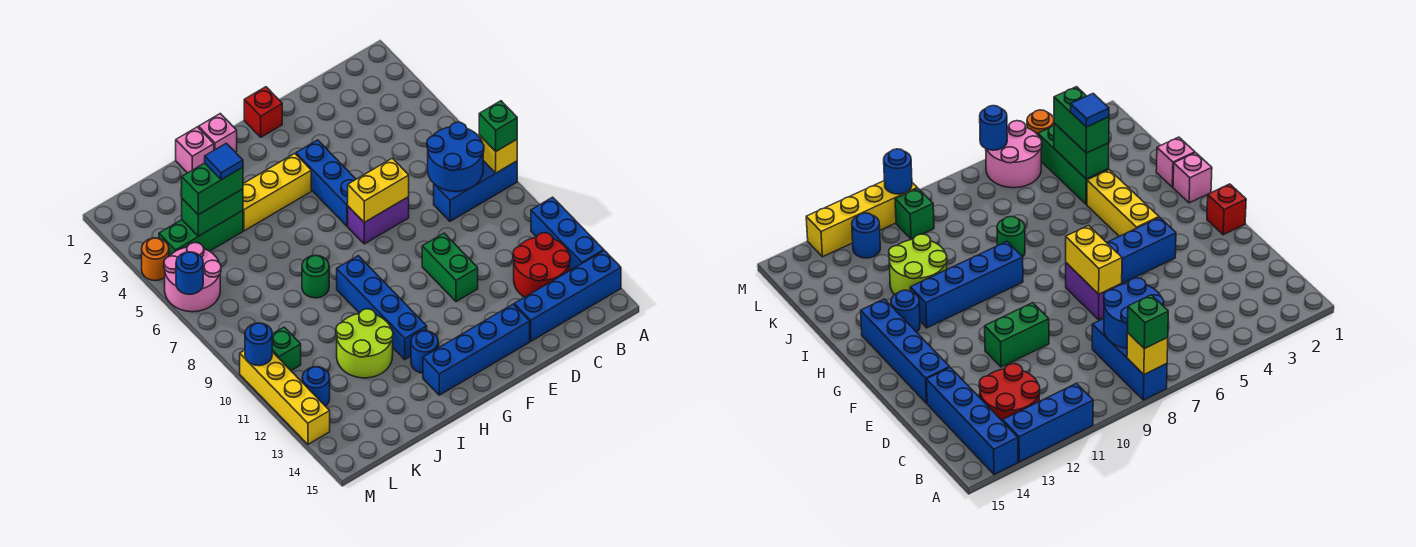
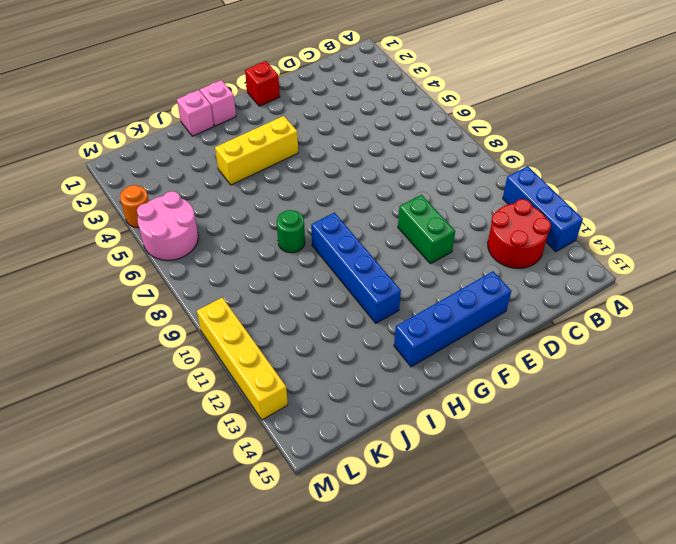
none -> blue 1x3 brick [434,161,517,221]
none -> blue 1x4 brick [514,251,621,341]
none -> purple 1x2 brick [348,197,409,244]
none -> blue 1x3 brick [296,140,356,226]

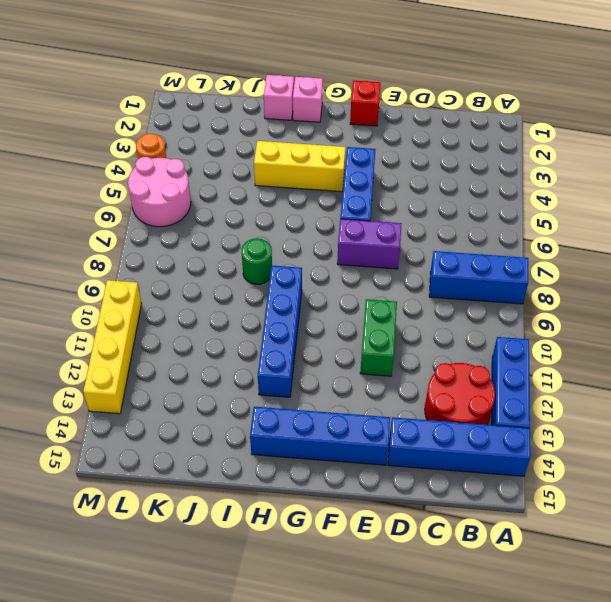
none -> blue 1x1 round brick [411,331,438,373]
none -> lime 2x2 round brick [336,309,393,378]
none -> green 1x3 brick [159,210,243,256]
none -> green 1x1 brick [272,327,301,371]

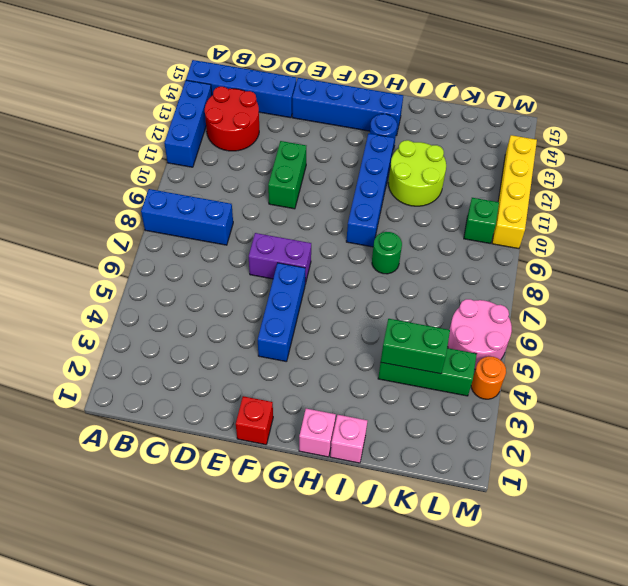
none -> yellow 1x3 brick [243,154,311,231]
none -> blue 1x1 round brick [302,367,330,406]
none -> yellow 1x1 brick [479,135,517,173]
none -> blue 2x2 round brick [427,122,484,191]

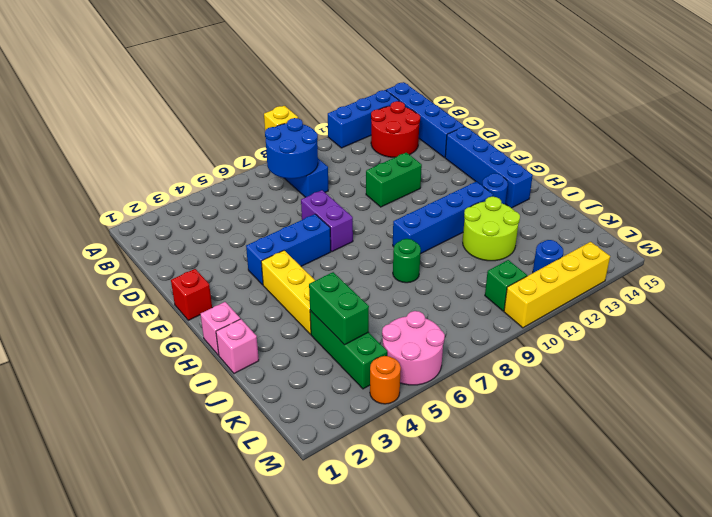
none -> yellow 1x2 brick [348,158,409,222]
none -> blue 1x1 round brick [176,252,203,294]
none -> blue 1x1 round brick [245,323,272,366]
none -> green 1x1 brick [479,101,517,151]

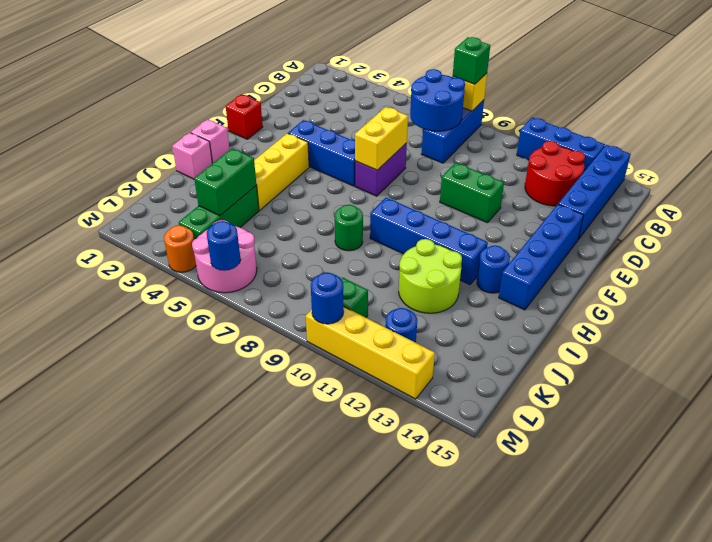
none -> green 1x2 brick [182,163,243,215]
none -> blue 1x1 tile [205,143,243,180]

